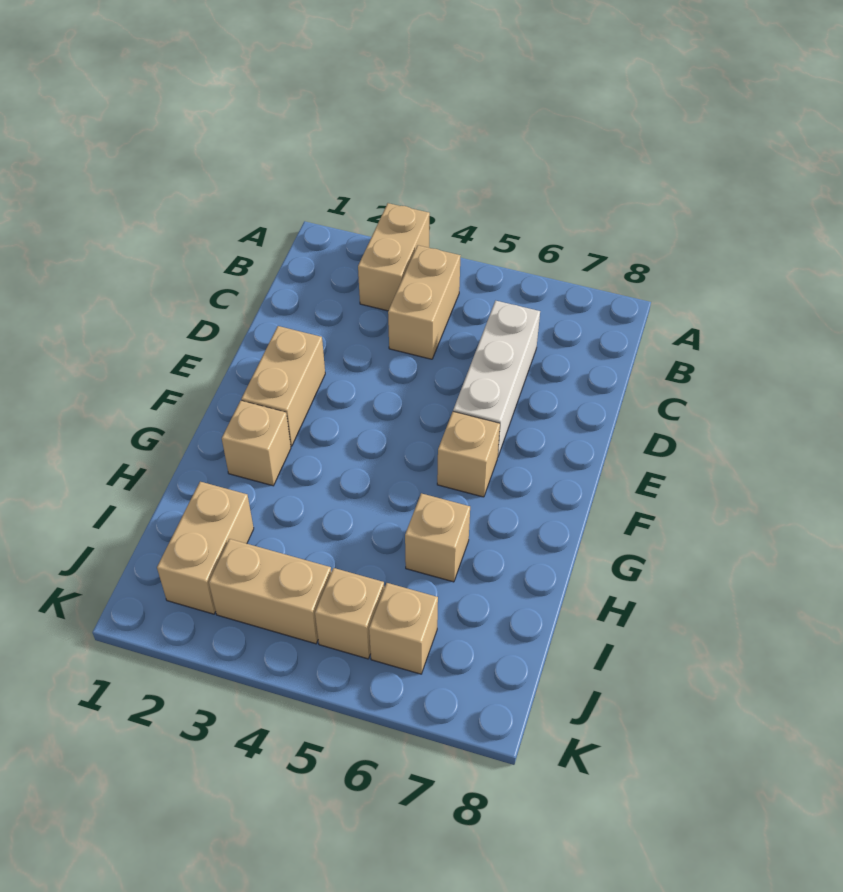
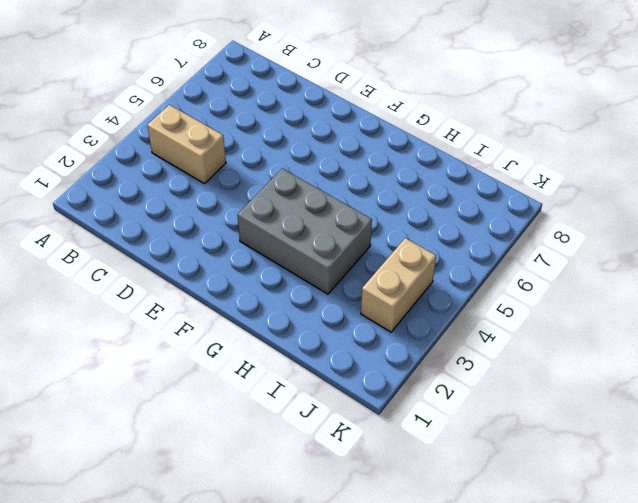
grey 2x3 brick [237,169,372,294] -> none
none -> tan 1x2 brick [358,203,430,311]
none -> white 1x3 brick [453,301,540,456]

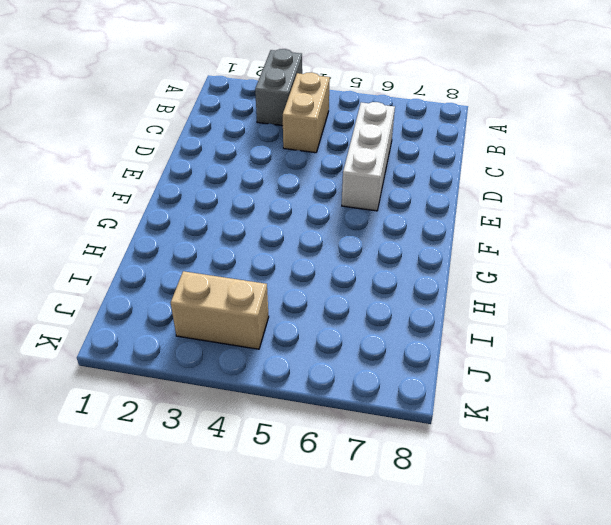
grey 1x2 brick [255,49,302,126] -> tan 1x2 brick [358,203,430,311]
none -> tan 1x2 brick [242,326,325,446]
none -> tan 1x1 brick [437,412,500,497]

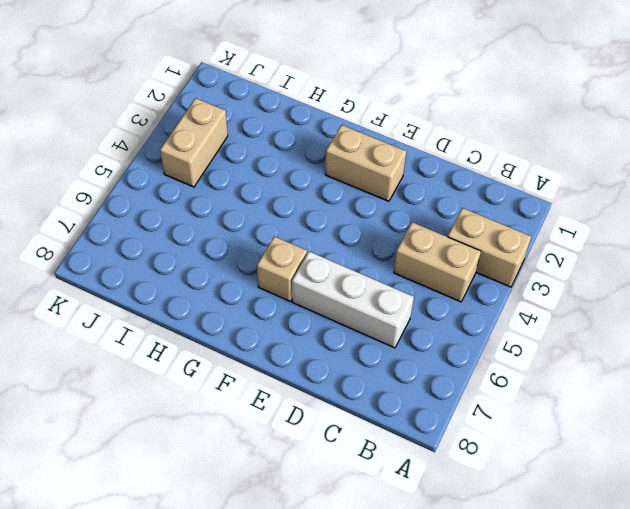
none -> tan 1x1 brick [222,401,291,486]
none -> tan 1x1 brick [405,493,470,582]

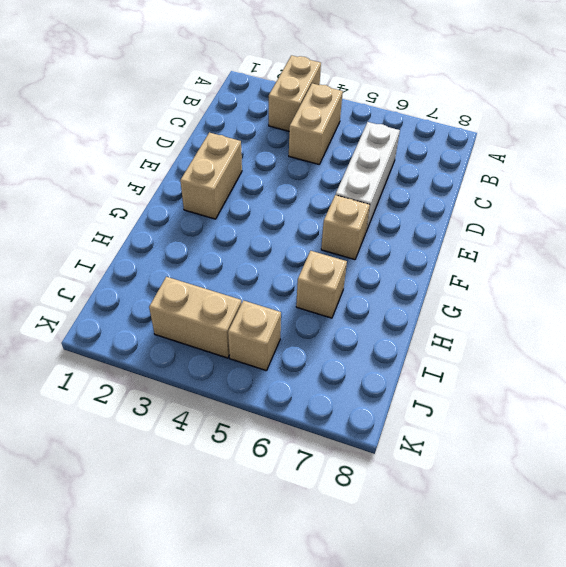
none -> tan 1x1 brick [222,401,291,486]
none -> tan 1x2 brick [157,482,254,614]

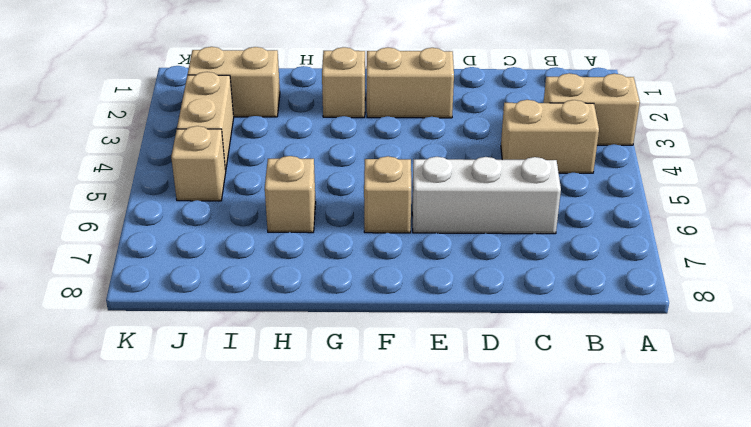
none -> tan 1x1 brick [369,583,438,674]

